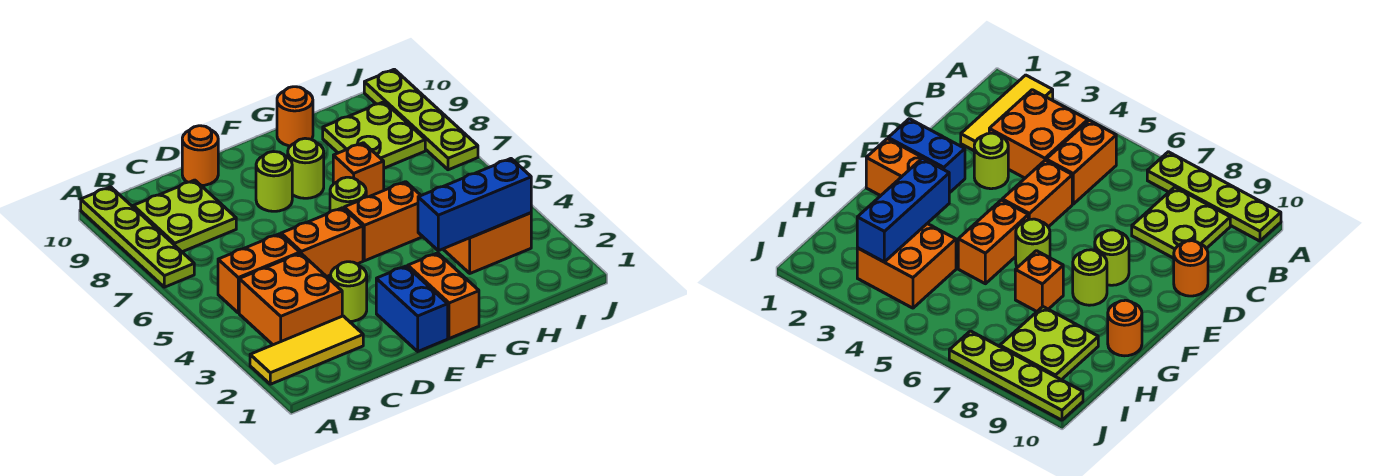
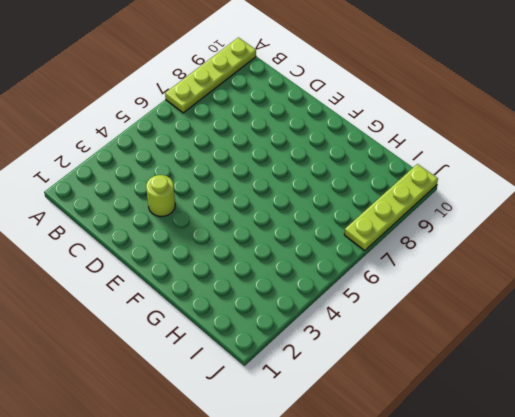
none -> yellow 1x3 tile [250,316,363,384]
none -> orange 2x2 brick [239,253,342,345]
none -> orange 1x2 brick [218,234,300,313]

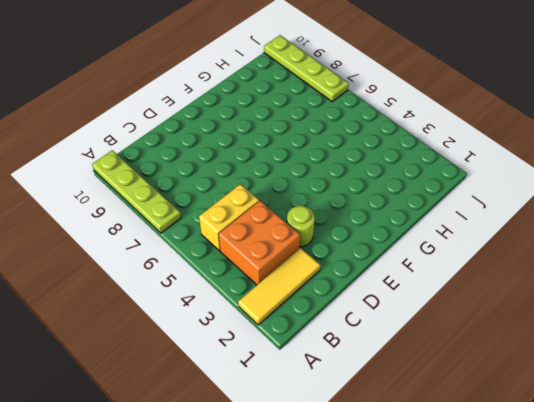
yellow 1x2 brick [199,184,259,251] -> orange 1x2 brick [218,234,300,313]
none -> lime 2x2 plate [133,180,236,252]
none -> orange 1x2 brick [281,208,363,277]
none -> orange 1x1 round brick [182,126,218,186]

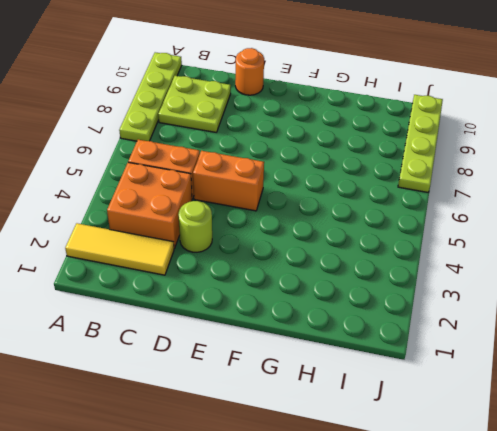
none -> blue 1x2 brick [376,266,448,351]
none -> lime 1x1 round brick [256,151,292,211]
none -> orange 1x2 brick [408,253,479,339]

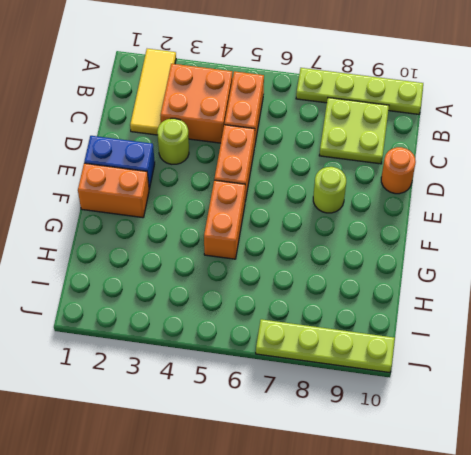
none -> lime 1x1 round brick [330,177,366,212]
none -> lime 1x1 round brick [288,138,324,198]
none -> orange 1x1 brick [333,143,384,197]

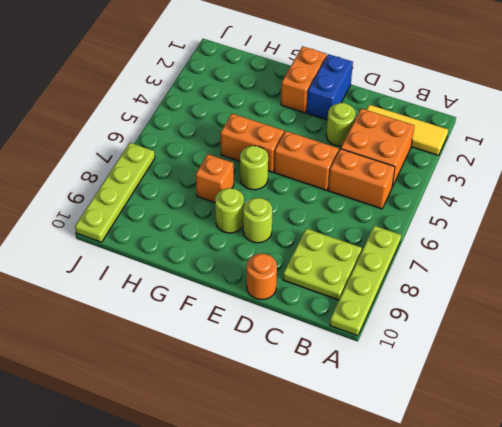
none -> orange 1x1 round brick [277,87,313,146]
none -> orange 2x2 brick [443,213,531,273]
none -> lime 2x2 plate [323,102,425,168]

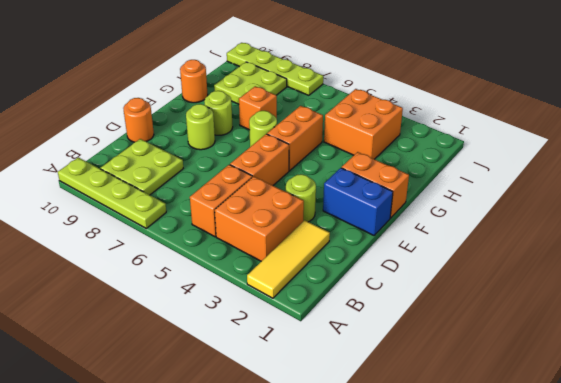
none -> blue 1x3 brick [418,159,531,251]

